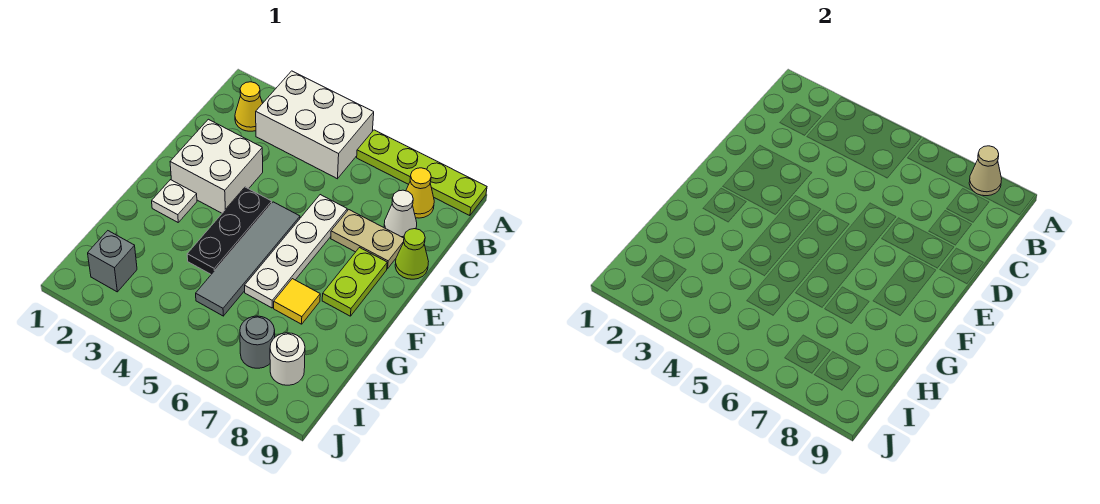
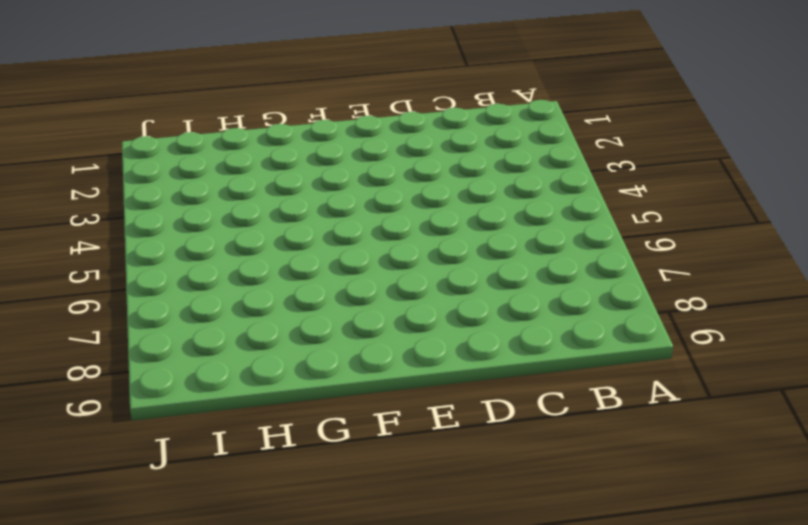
none -> white 2x3 brick [256,71,374,179]
none -> lime 1x4 plate [357,130,487,216]
none -> yellow 1x1 cone [235,82,263,131]

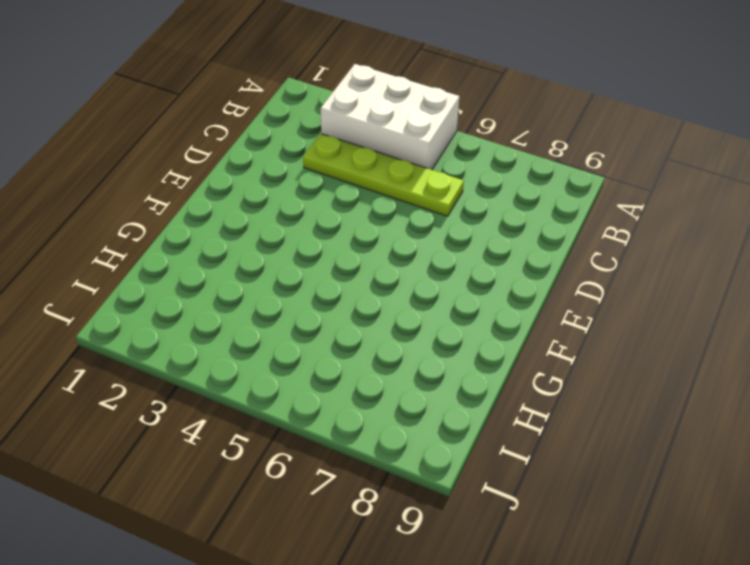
lime 1x4 plate [303,133,464,216] -> lime 1x4 plate moved to [357,130,487,216]
none -> yellow 1x1 cone [235,82,263,131]
none -> yellow 1x1 cone [406,168,434,218]
none -> white 1x1 cone [384,190,417,238]

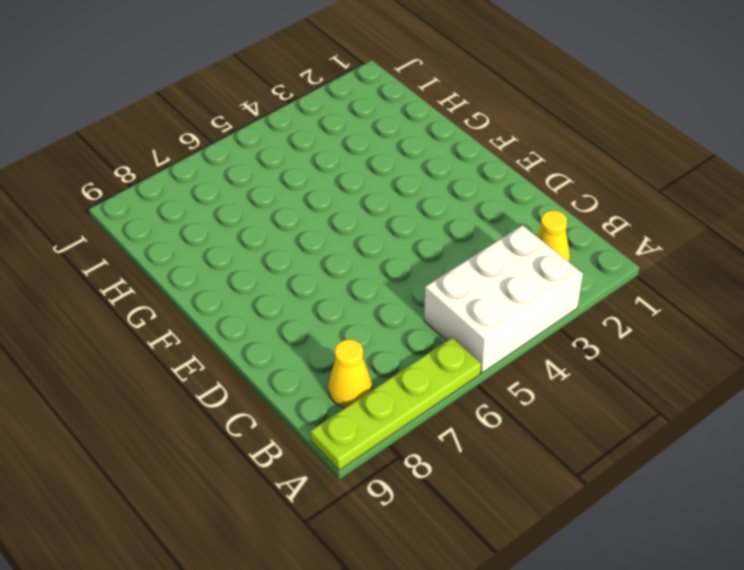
none -> white 1x1 cone [384,190,417,238]
none -> white 2x2 brick [170,119,263,213]
none -> white 1x4 plate [245,195,347,308]

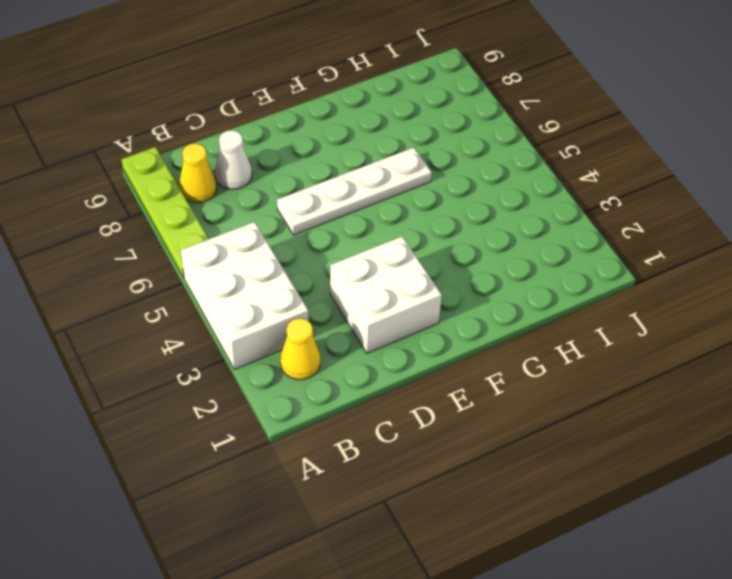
none -> tan 1x2 plate [331,210,404,269]
none -> lime 1x1 cone [395,229,429,279]
none -> black 1x3 plate [187,187,272,274]

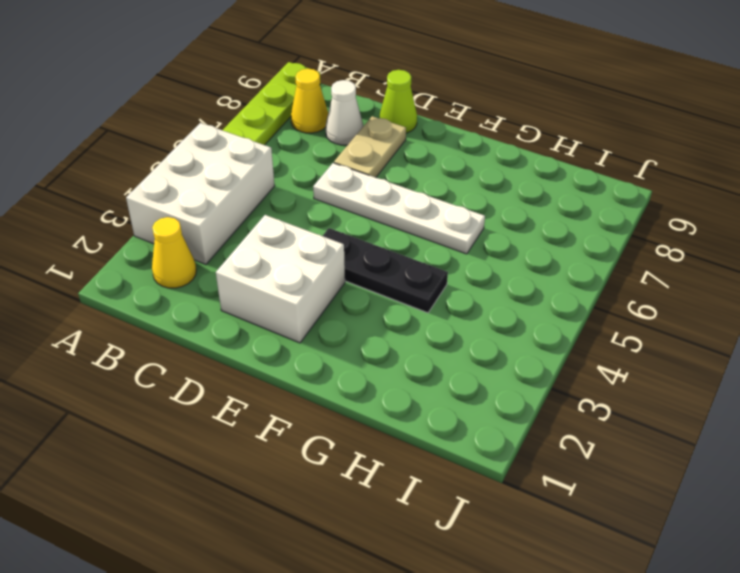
none -> grey 1x4 tile [196,202,300,316]
none -> lime 1x2 plate [322,248,387,316]
none -> white 1x1 plate [152,180,197,222]

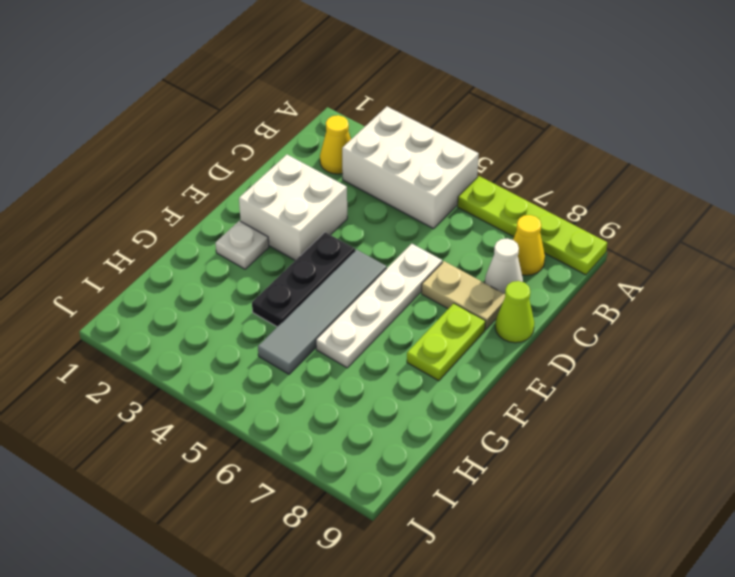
none -> yellow 1x1 tile [274,279,320,324]
none -> grey 1x1 brick [88,231,137,292]
none -> grey 1x1 round brick [240,316,275,368]

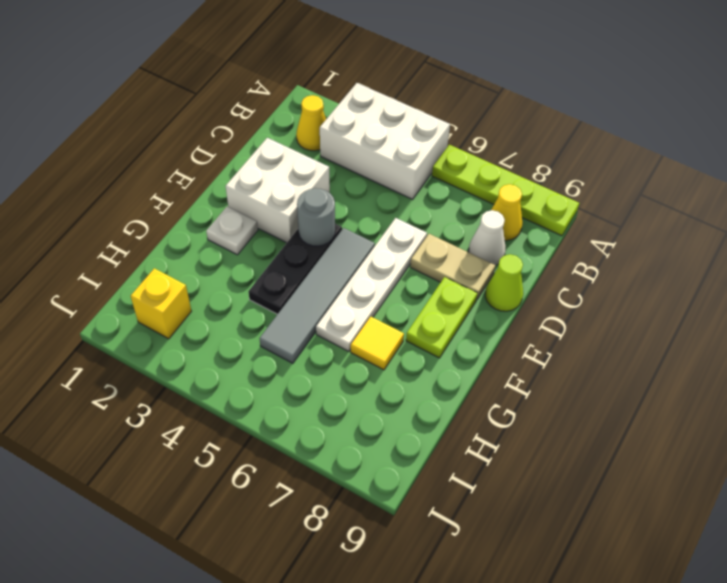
grey 1x1 round brick [297,188,335,246] -> grey 1x1 round brick moved to [240,316,275,368]
yellow 1x1 brick [131,268,191,339] -> grey 1x1 brick [88,231,137,292]
none -> white 1x1 round brick [270,333,305,385]
none -> tan 1x1 cone [969,146,1002,196]

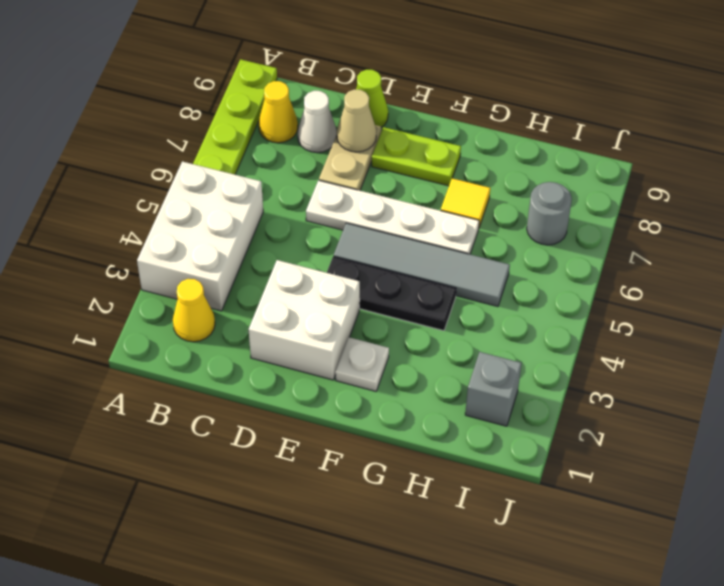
tan 1x1 cone [336,89,376,152] -> tan 1x1 cone moved to [969,146,1002,196]
none -> white 1x1 round brick [270,333,305,385]

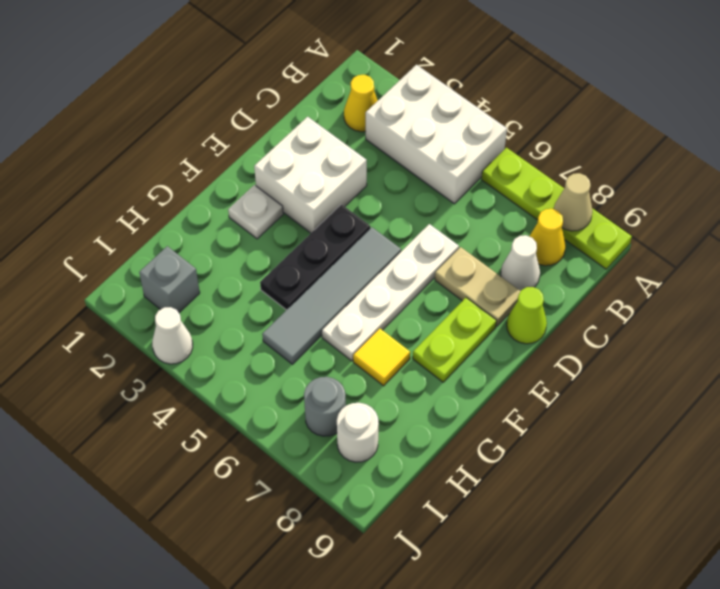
white 1x1 cone [152,307,193,364] -> none

